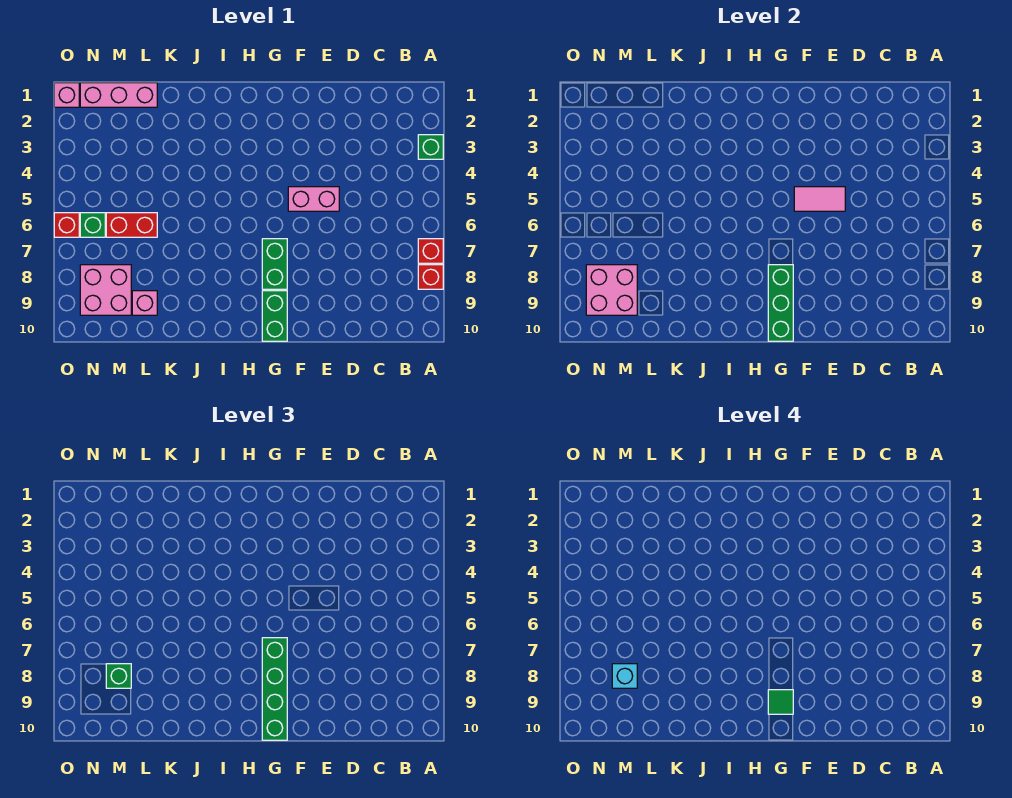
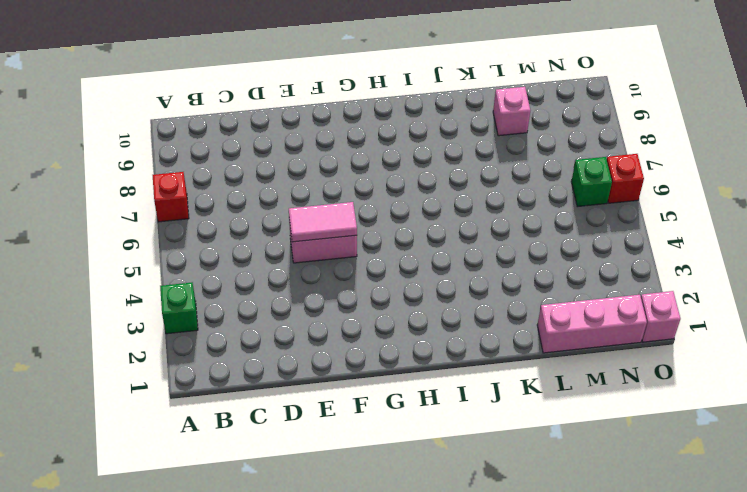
none -> red 1x1 brick [418,265,443,289]
none -> green 1x2 brick [262,239,287,289]
none -> green 1x2 brick [262,291,287,341]

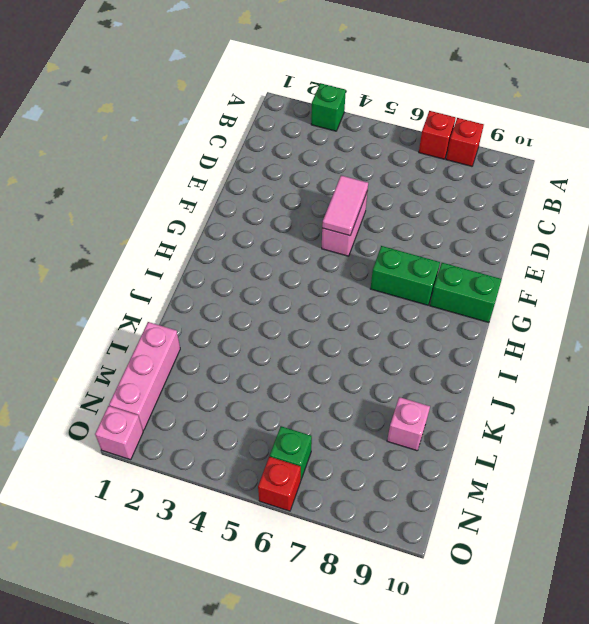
none -> red 1x2 brick [106,213,157,237]
none -> pink 2x2 brick [80,265,131,315]
none -> green 1x3 brick [768,265,793,341]

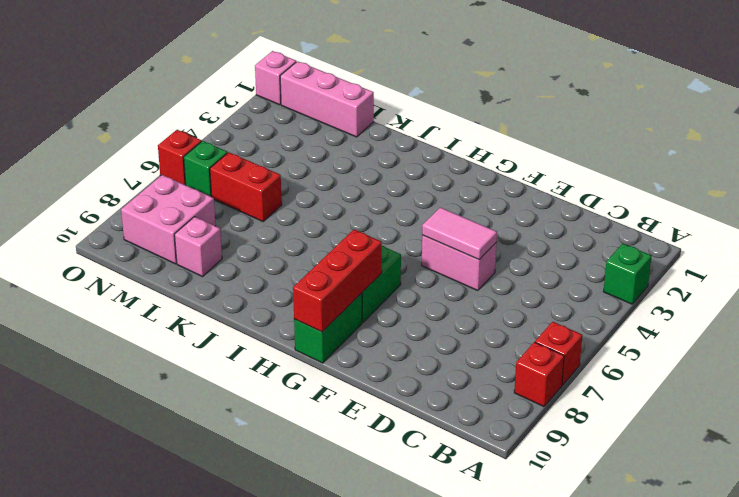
red 1x3 brick [293,230,382,332] -> green 1x3 brick [768,265,793,341]
none -> pink 2x2 brick [586,265,637,315]
none -> green 1x4 brick [262,638,287,740]
none -> green 1x1 brick [106,664,131,688]

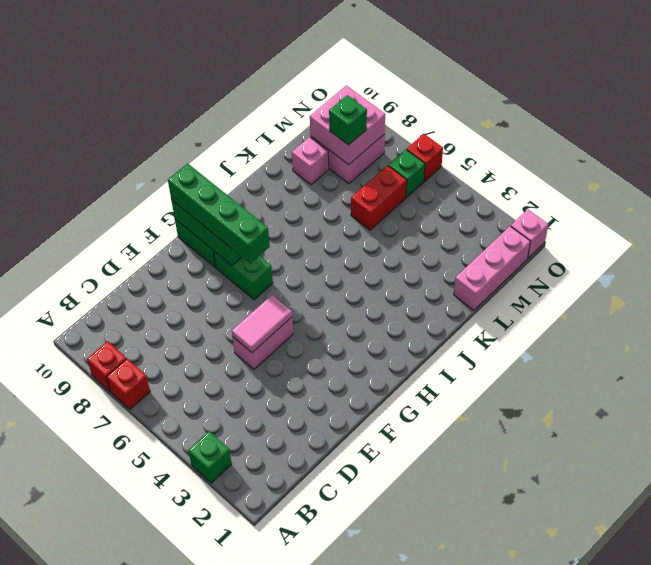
none -> green 1x1 tile [768,690,793,714]
none -> cyan 1x1 brick [612,664,637,688]

